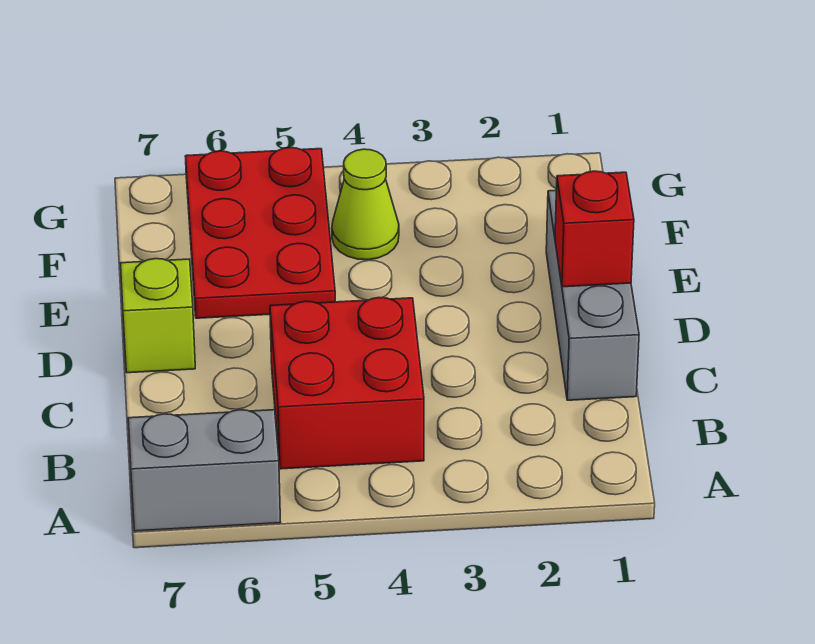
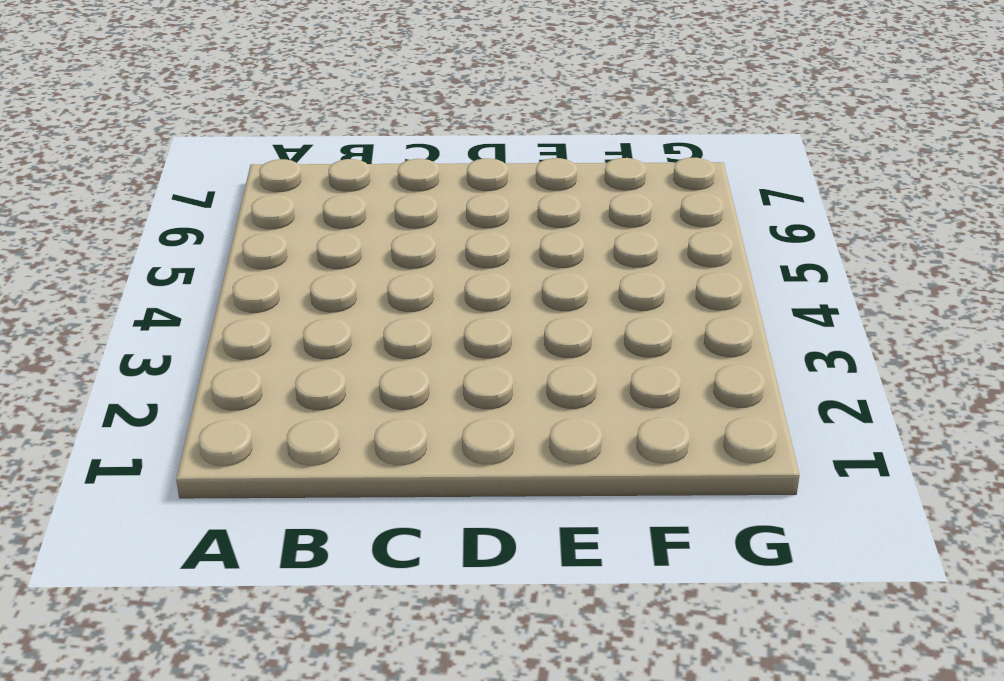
none -> grey 1x2 brick [128,410,281,531]
none -> red 2x2 brick [270,298,424,469]

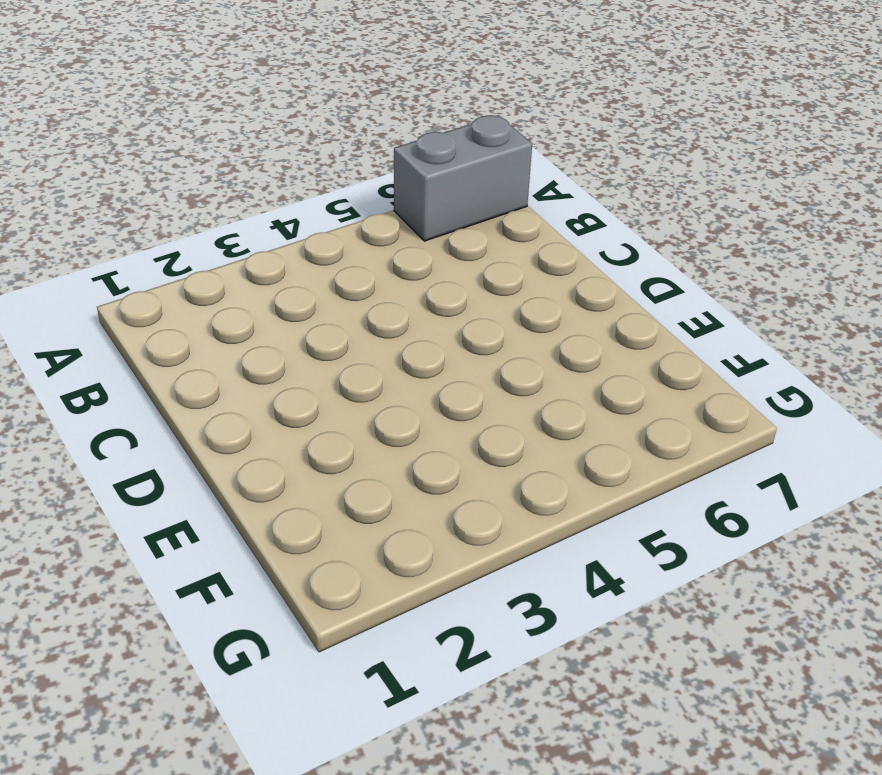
none -> red 2x2 brick [270,298,424,469]
none -> grey 1x3 brick [546,190,639,400]

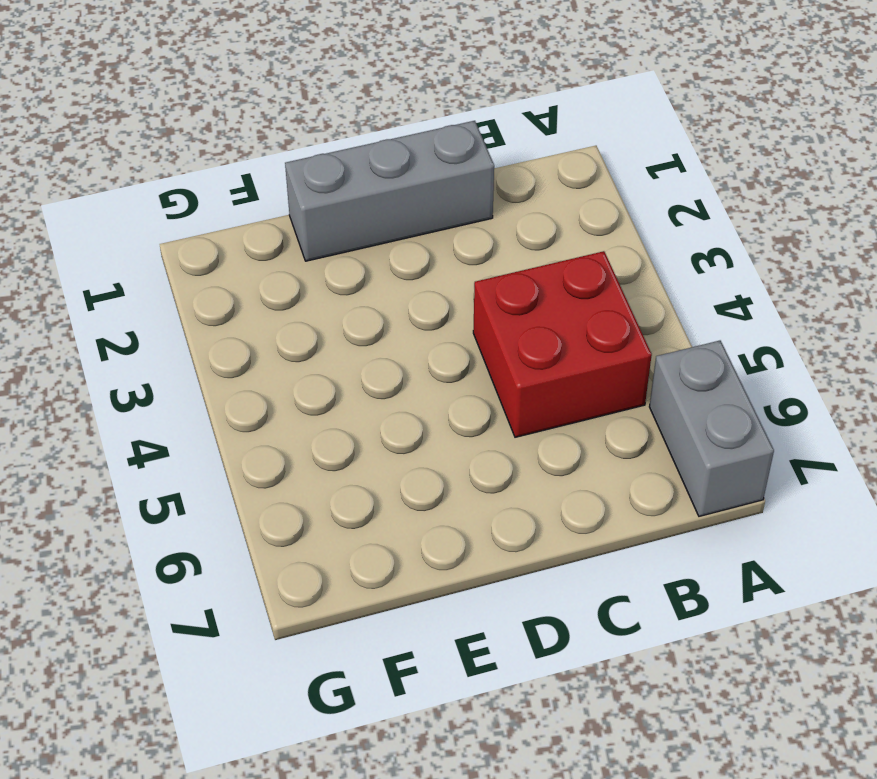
none -> lime 1x1 brick [121,259,195,373]
none -> red 2x3 plate [185,148,335,318]

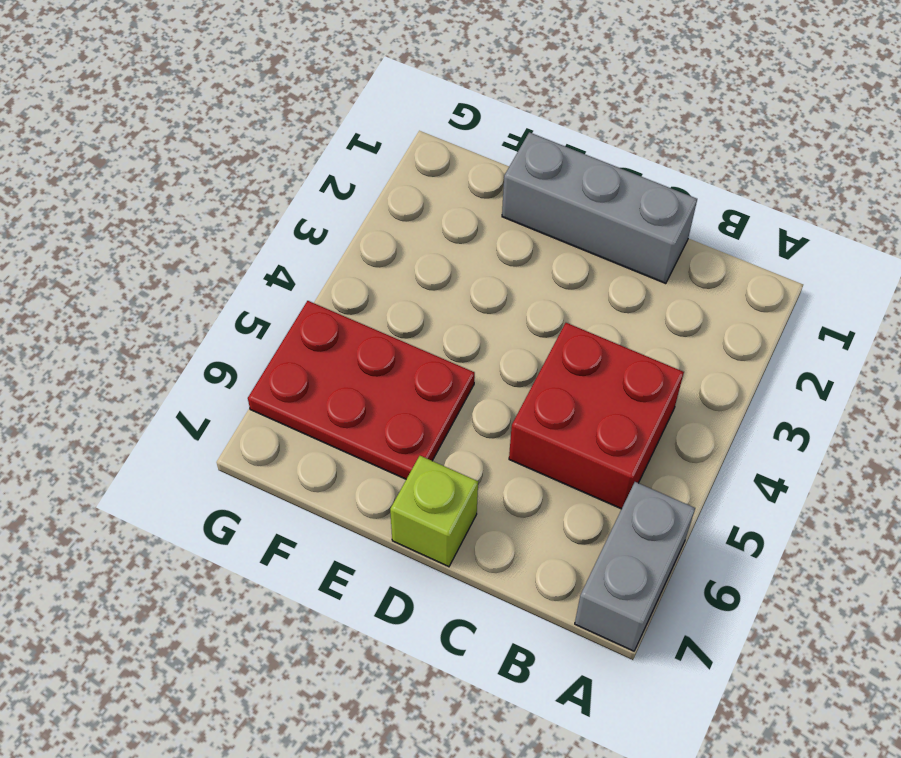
none -> lime 1x1 cone [332,149,399,260]
none -> red 1x1 brick [555,171,634,287]

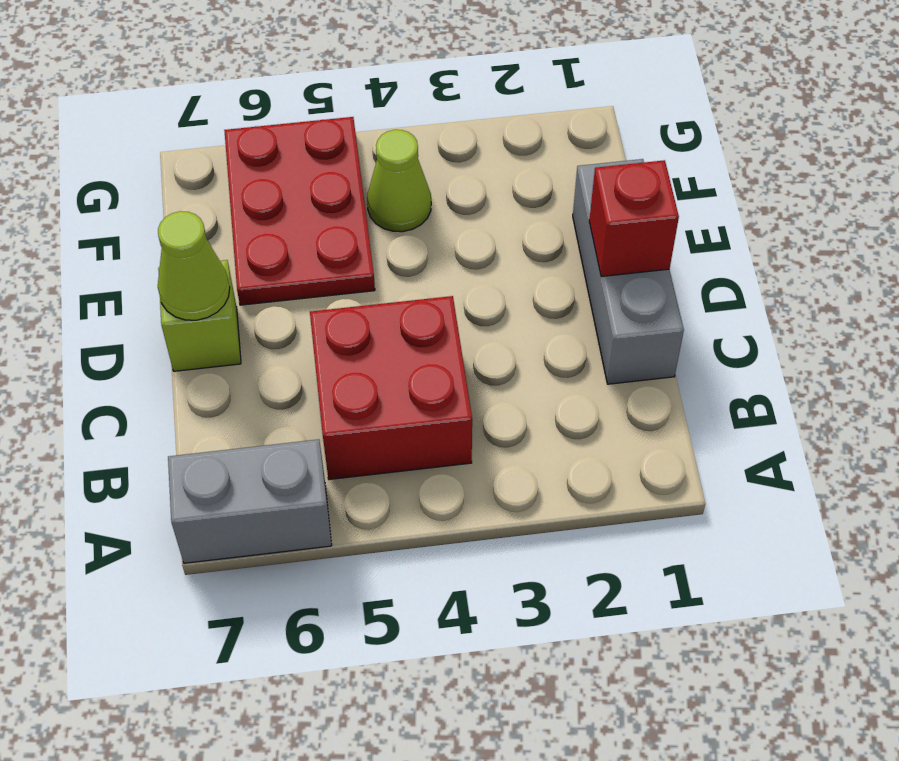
lime 1x1 cone [158,211,230,320] -> none

